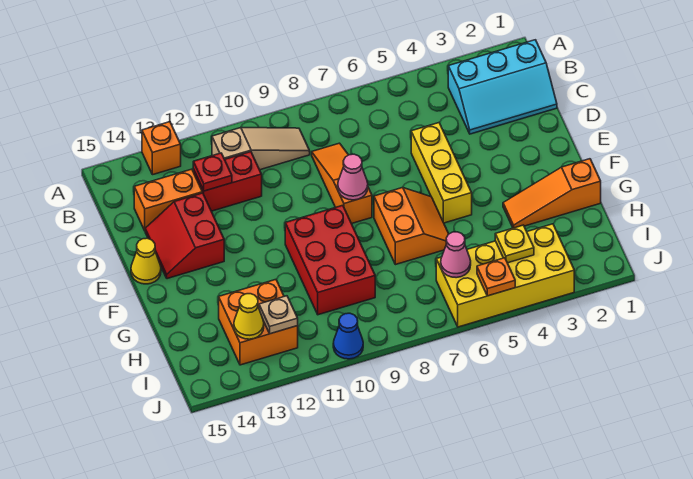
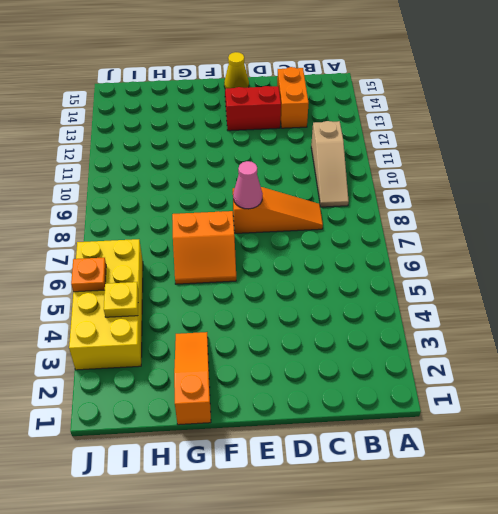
none -> orange 1x1 brick [142,122,181,175]
none -> cyan 2x3 slope [448,40,557,134]
none -> red 1x2 brick [193,152,262,211]

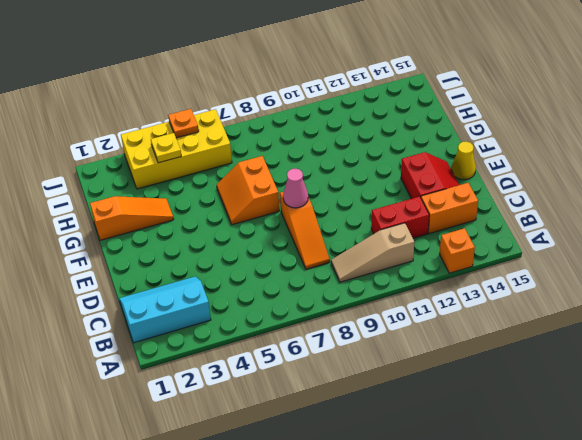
none -> yellow 1x3 brick [411,123,472,223]
none -> red 2x3 brick [285,205,375,315]
none -> orange 2x2 brick [219,280,298,365]

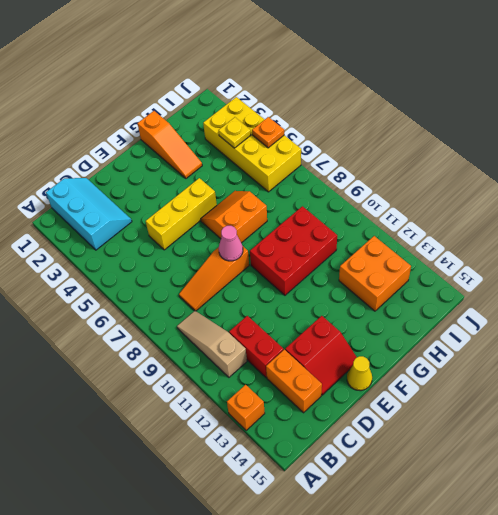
none -> blue 1x1 cone [333,313,363,359]
none -> red 1x1 plate [193,153,232,191]
none -> pink 1x1 cone [441,232,471,278]

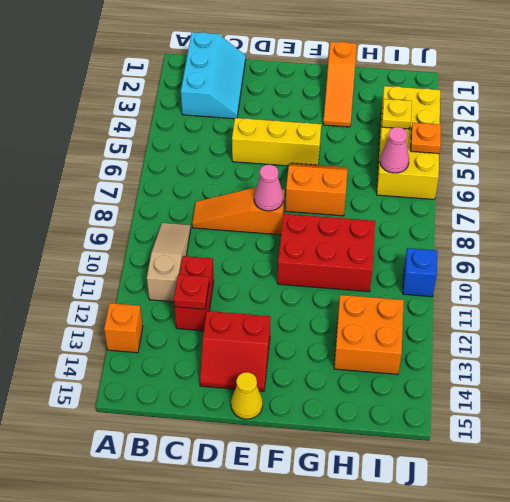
blue 1x1 brick [403,248,437,297] -> blue 1x1 cone [333,313,363,359]
none -> orange 1x2 brick [134,169,202,230]
none -> tan 1x1 plate [259,296,298,334]
none -> yellow 1x1 cone [234,294,264,339]

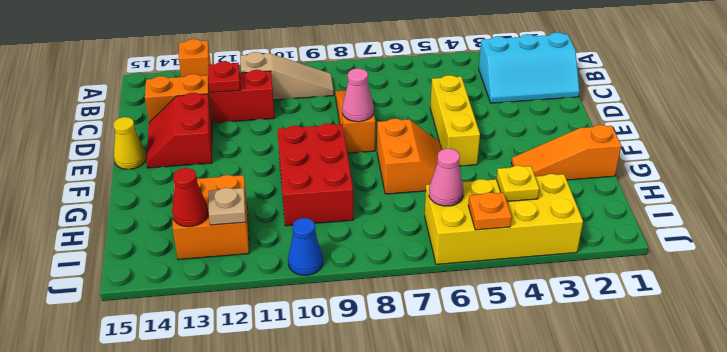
red 1x1 cone [172,168,208,227] -> yellow 1x1 cone [234,294,264,339]

